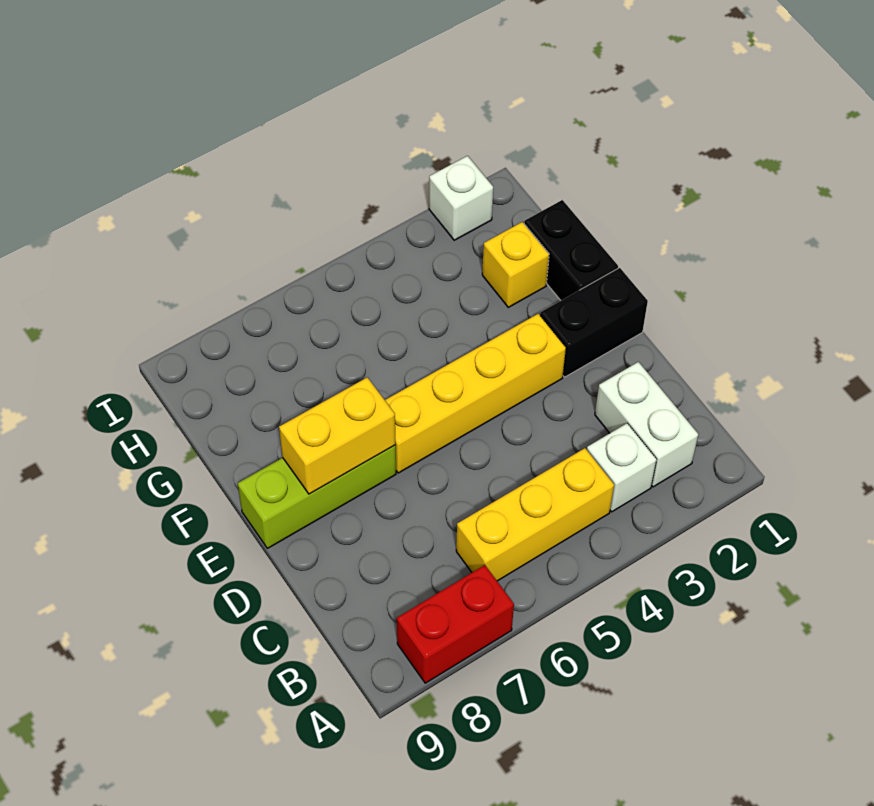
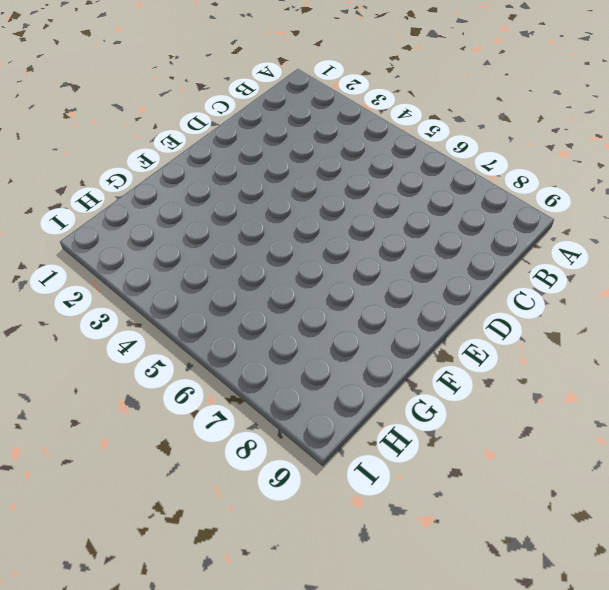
none -> red 1x2 brick [397,565,514,683]
none -> white 1x2 brick [595,362,698,487]

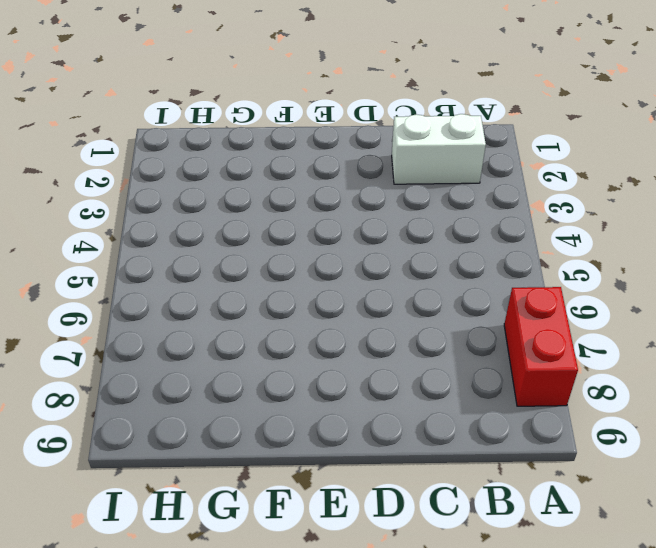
none -> white 1x1 brick [587,423,657,512]
none -> yellow 1x3 brick [456,448,614,581]

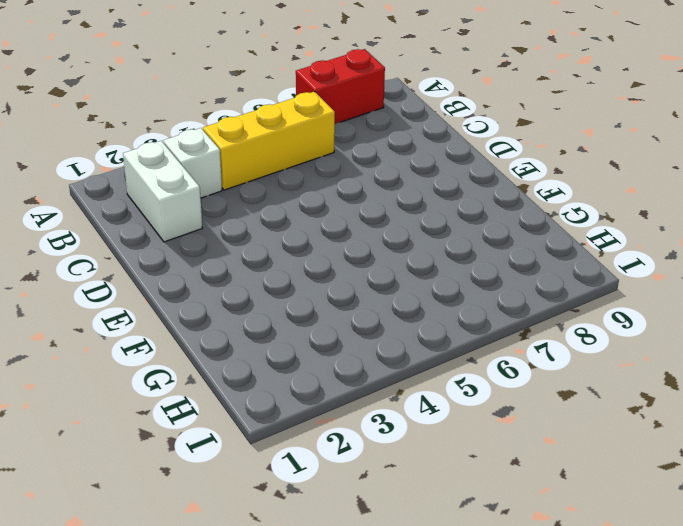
none -> black 1x2 brick [540,268,648,377]
none -> yellow 1x4 brick [385,314,566,473]

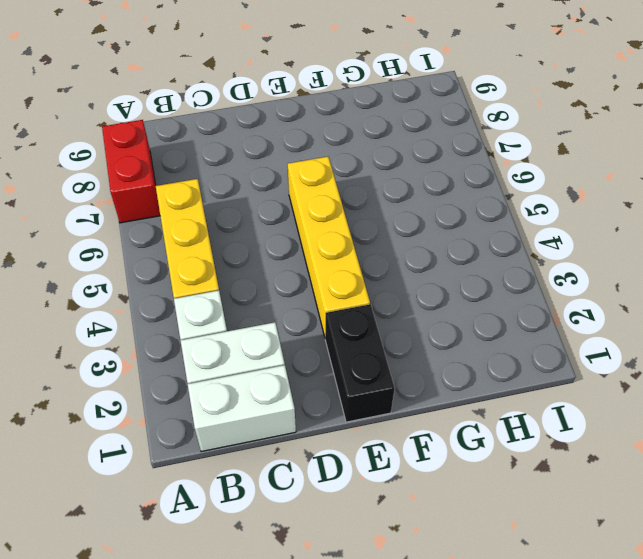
white 1x2 brick [188,365,296,452] -> none
none -> lime 1x3 brick [238,445,396,548]
none -> black 1x2 brick [524,200,618,300]

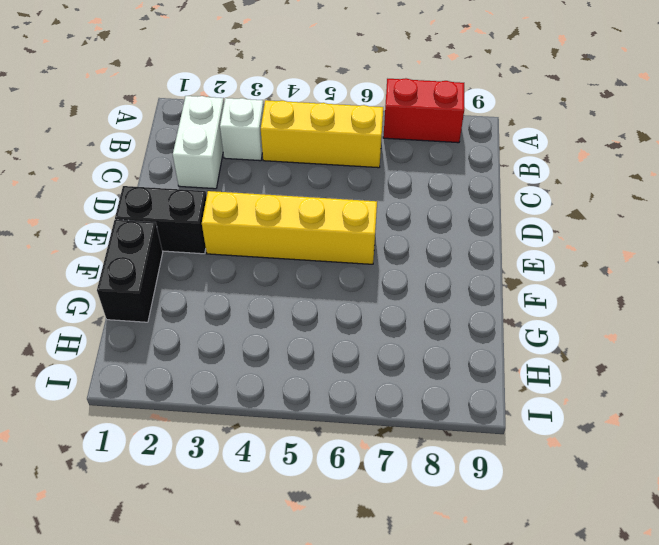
none -> lime 1x3 brick [238,445,396,548]
none -> yellow 1x1 brick [482,222,549,307]

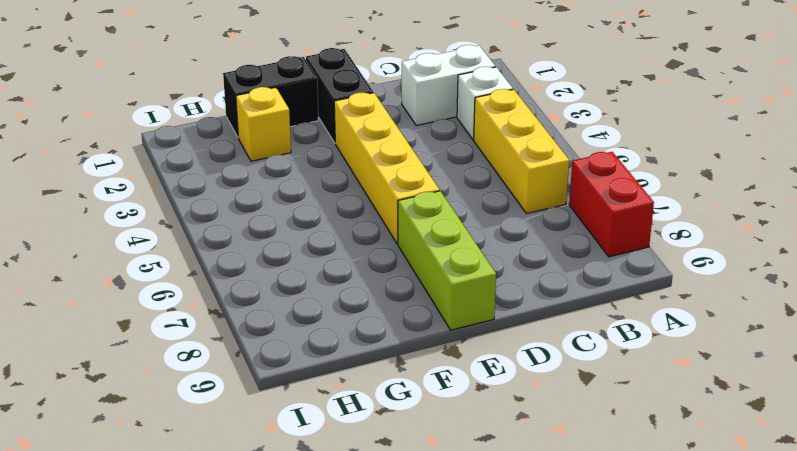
none -> white 1x1 brick [429,156,493,240]
none -> yellow 1x2 brick [279,377,396,494]

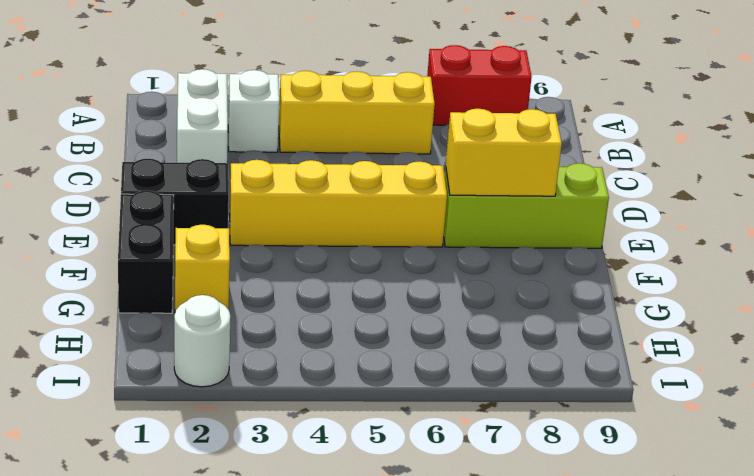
white 1x1 round brick [174,295,230,387] -> white 1x1 brick [429,156,493,240]

